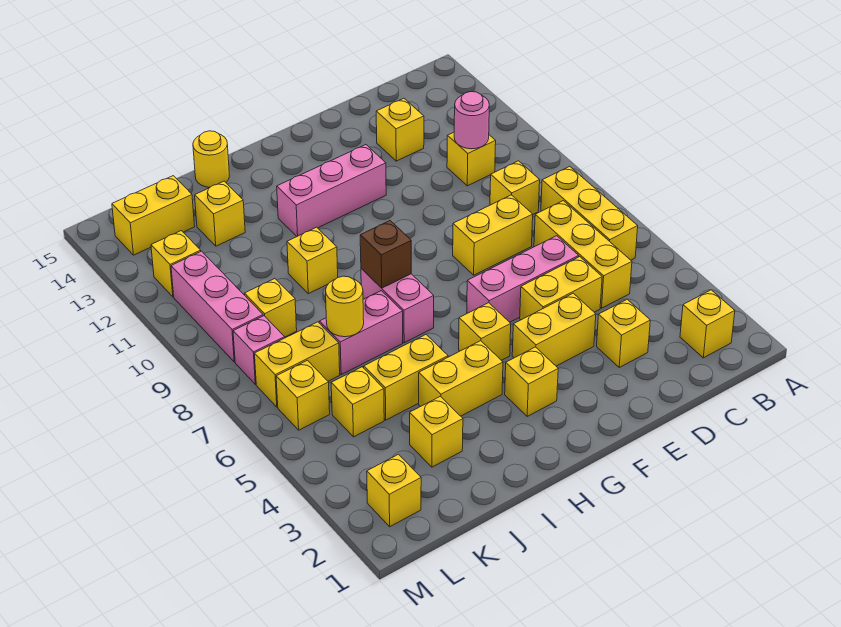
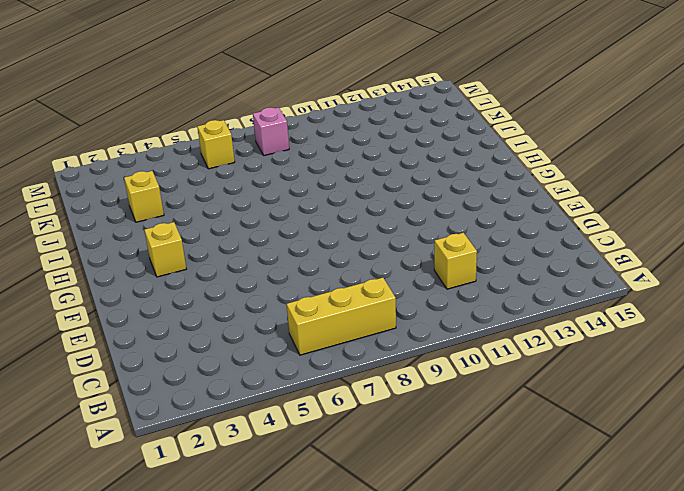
none -> yellow 1x1 brick [680,290,735,358]
none -> yellow 1x3 brick [534,201,632,308]
none -> yellow 1x1 brick [490,161,540,214]
none -> yellow 1x1 brick [597,299,650,367]

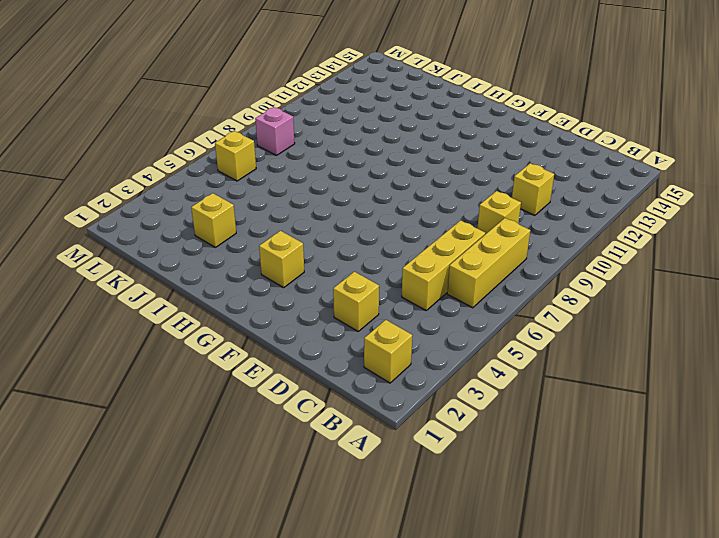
none -> yellow 1x2 brick [520,257,602,320]
none -> pink 1x3 brick [467,236,579,322]
none -> yellow 1x2 brick [453,195,533,275]
none -> yellow 1x1 brick [376,98,424,161]

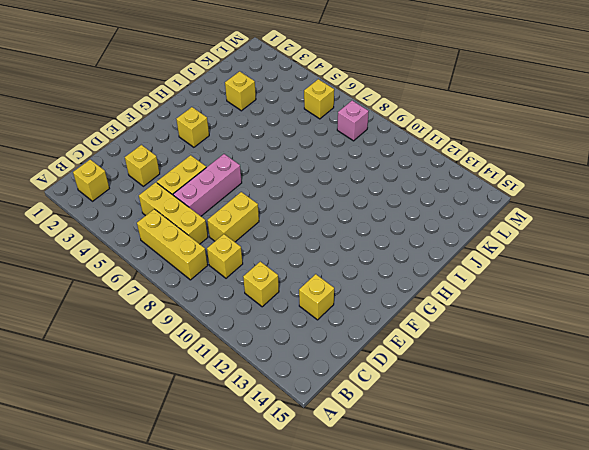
none -> yellow 1x2 brick [512,293,596,366]
none -> pink 1x3 brick [277,145,386,236]
none -> yellow 1x1 brick [459,303,511,360]
none -> yellow 1x2 brick [419,341,503,416]

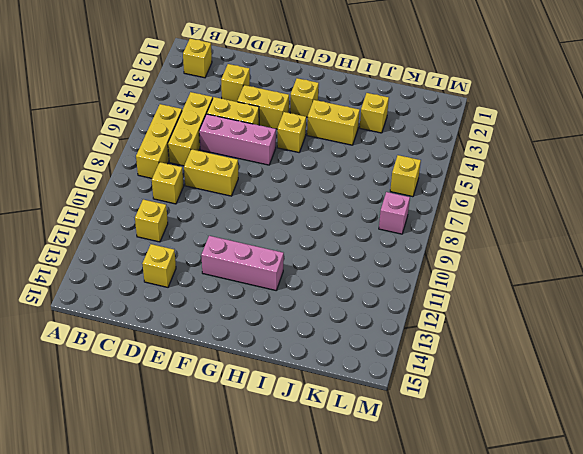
none -> pink 1x2 brick [361,269,434,343]
none -> yellow 1x2 brick [364,334,448,420]
none -> pink 1x2 brick [319,291,403,374]
none -> yellow 1x1 brick [287,227,338,294]

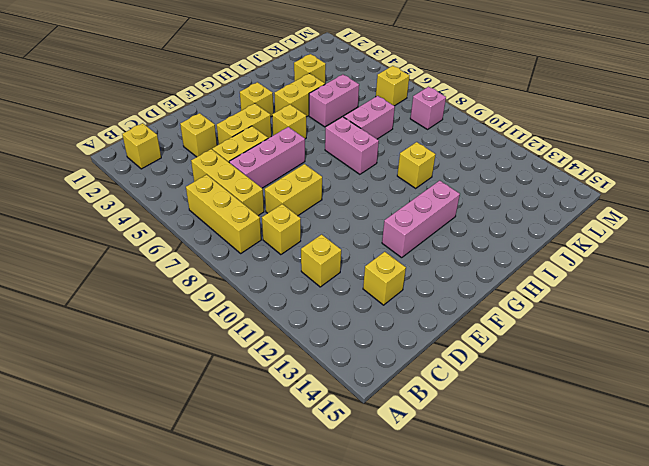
pink 1x2 brick [309,74,359,127] -> yellow 1x2 brick [364,334,448,420]
none -> yellow 1x1 round brick [193,131,229,187]
none -> yellow 1x1 brick [195,181,245,246]
none -> yellow 1x1 brick [331,367,384,437]
none -> yellow 1x2 brick [255,322,340,407]

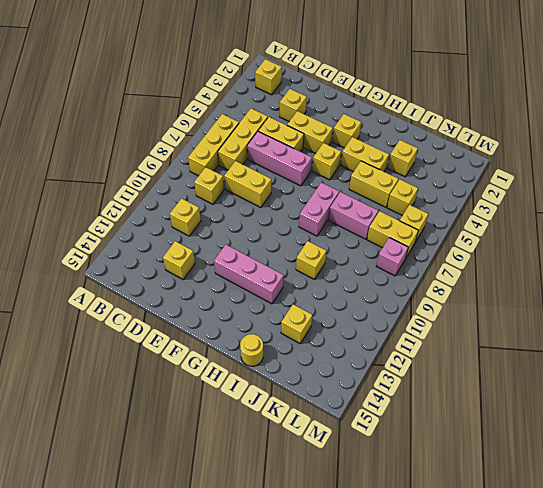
none -> yellow 1x1 brick [244,279,297,337]
none -> yellow 1x2 brick [112,176,195,255]
none -> yellow 1x1 brick [367,454,421,527]
none -> pink 1x3 brick [171,251,263,362]

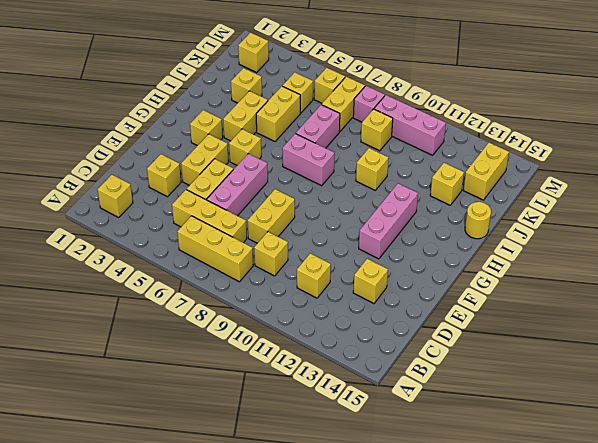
none -> yellow 1x1 brick [151,231,201,297]
none -> pink 1x1 round brick [454,92,489,149]
none -> brown 1x1 brick [360,221,411,288]
none -> yellow 1x1 round brick [326,276,364,337]

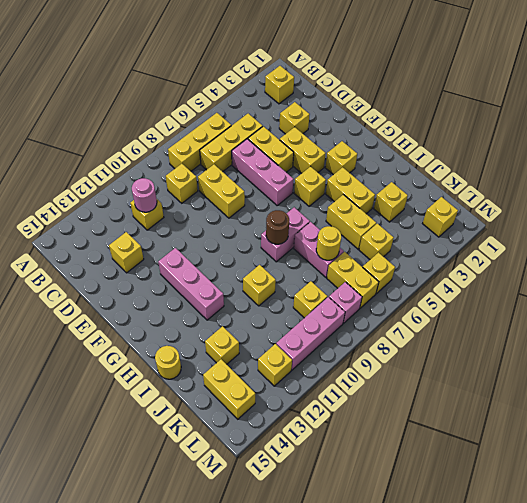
brown 1x1 round brick [266,210,289,244] -> brown 1x1 brick [360,221,411,288]

